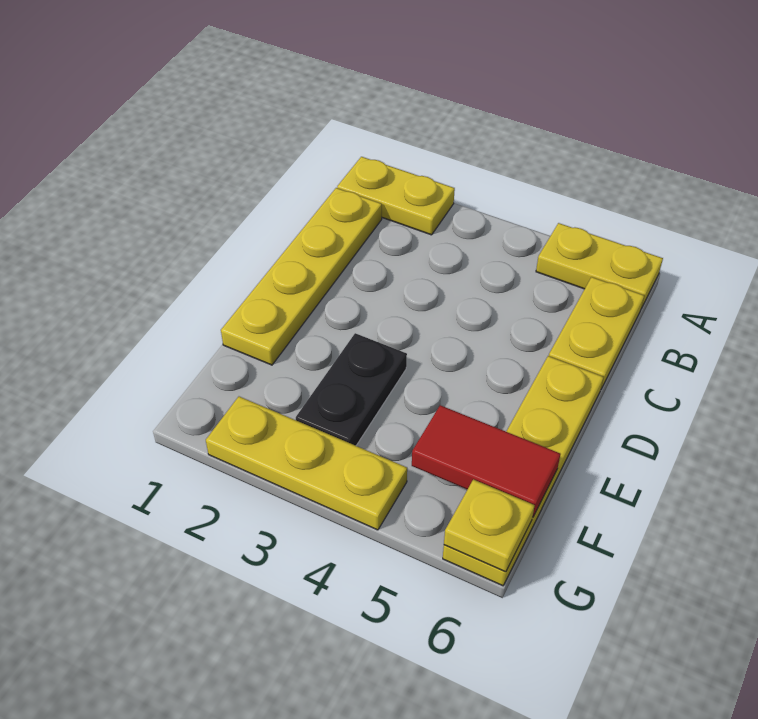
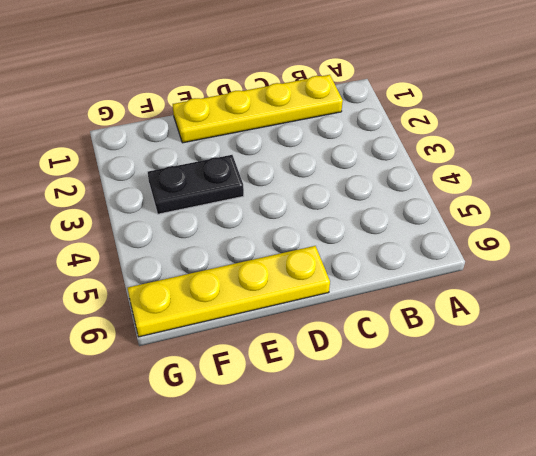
none -> yellow 1x2 plate [337,157,455,235]
none -> yellow 1x2 plate [536,223,663,309]

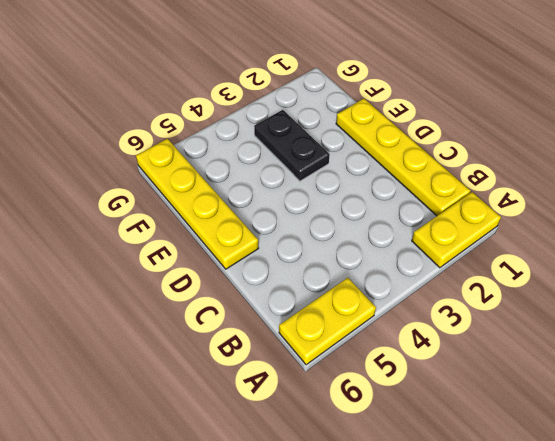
none -> yellow 1x2 plate [549,277,644,389]
none -> yellow 1x3 plate [206,396,407,530]

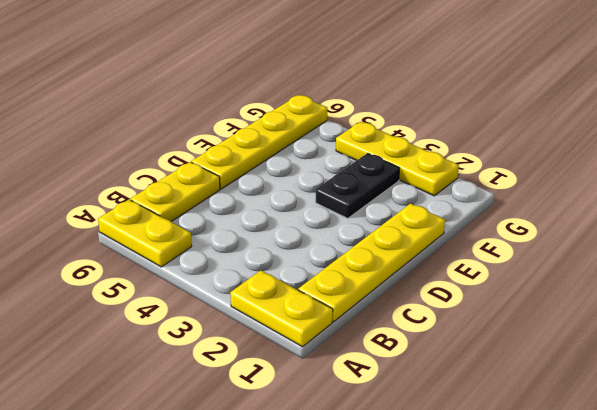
none -> red 1x2 tile [412,405,560,517]
none -> yellow 1x1 plate [444,479,535,572]

